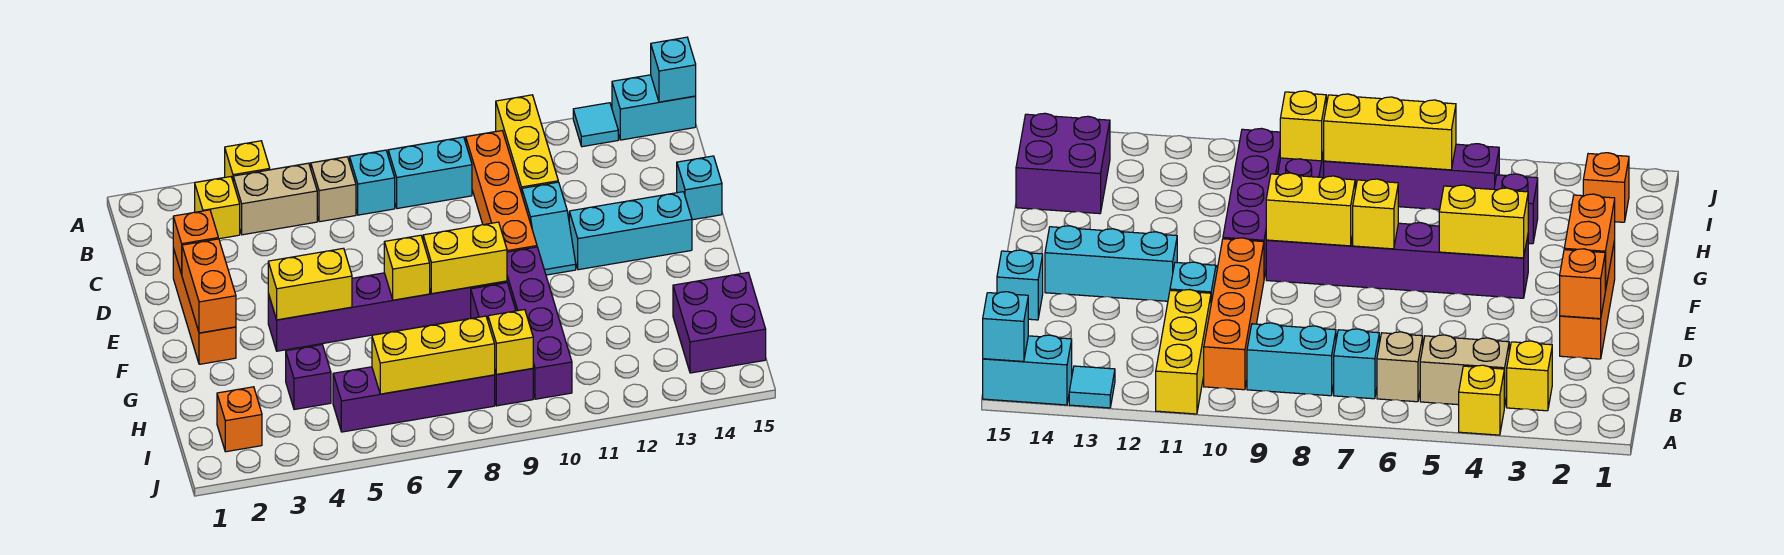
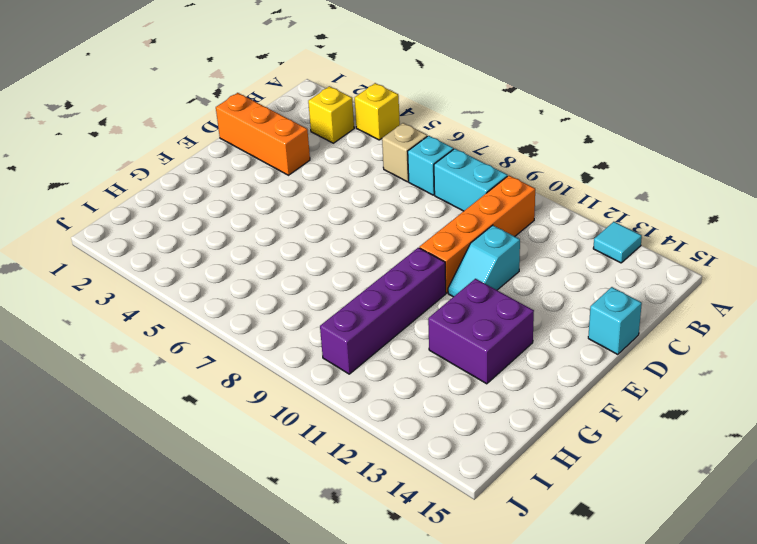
orange 1x3 brick [216,93,310,175] -> orange 1x3 brick turned to [173,248,236,364]
purple 2x2 brick [428,279,534,384] -> purple 2x2 brick moved to [673,273,766,373]
none -> yellow 1x3 brick [496,95,558,194]
none -> cyan 1x2 brick [612,75,696,140]
none -> tan 1x2 brick [233,163,317,235]

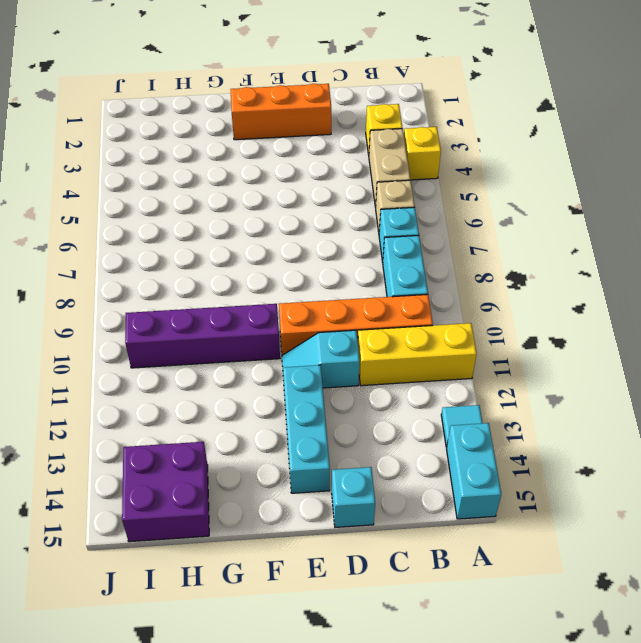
none -> purple 1x6 brick [268,273,507,351]
none -> purple 1x3 brick [471,283,533,406]
none -> purple 1x1 brick [286,345,331,410]

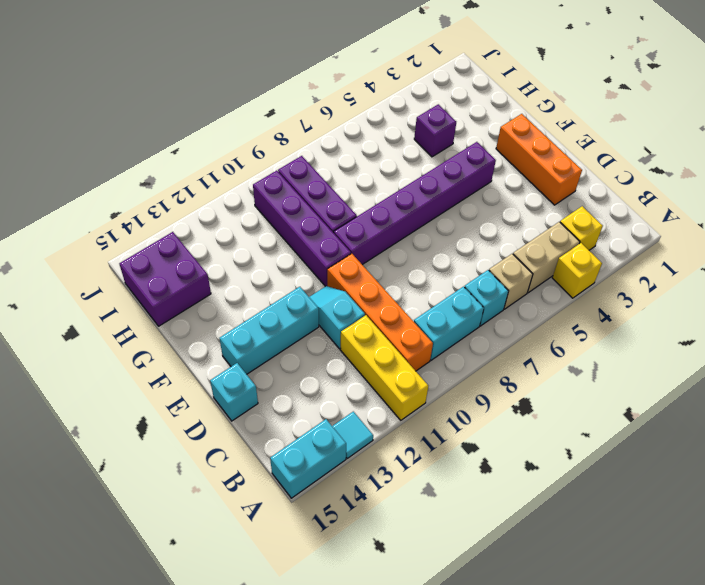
none -> orange 1x1 brick [217,387,262,452]
none -> purple 1x4 brick [333,367,495,432]
none -> cyan 1x1 brick [651,37,696,102]

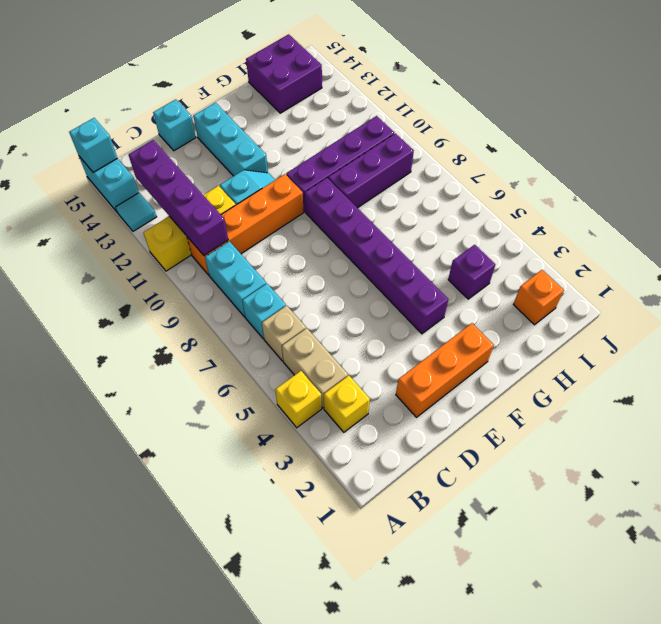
purple 1x4 brick [129,140,228,256] -> purple 1x4 brick moved to [333,367,495,432]
none -> orange 1x1 brick [173,210,218,274]
none -> orange 1x2 brick [182,239,236,333]
none -> yellow 1x2 brick [268,248,352,320]

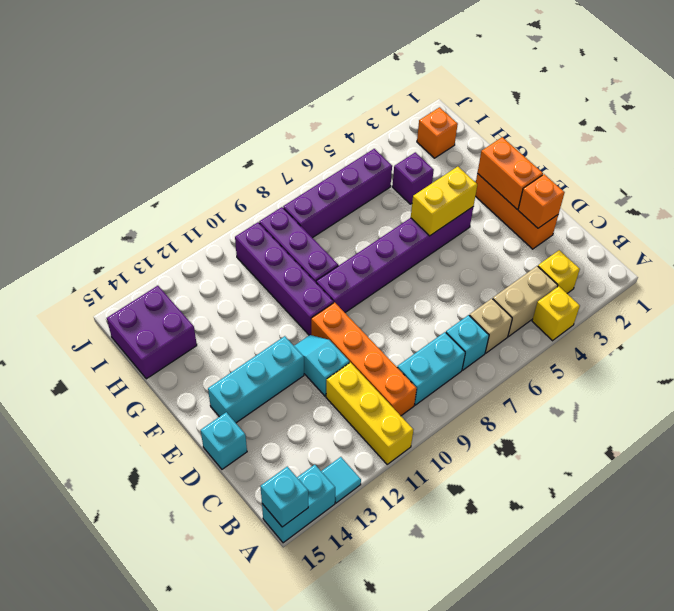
none -> yellow 1x1 brick [384,235,430,300]
none -> yellow 1x2 brick [423,222,507,294]
none -> yellow 1x3 brick [372,316,495,394]

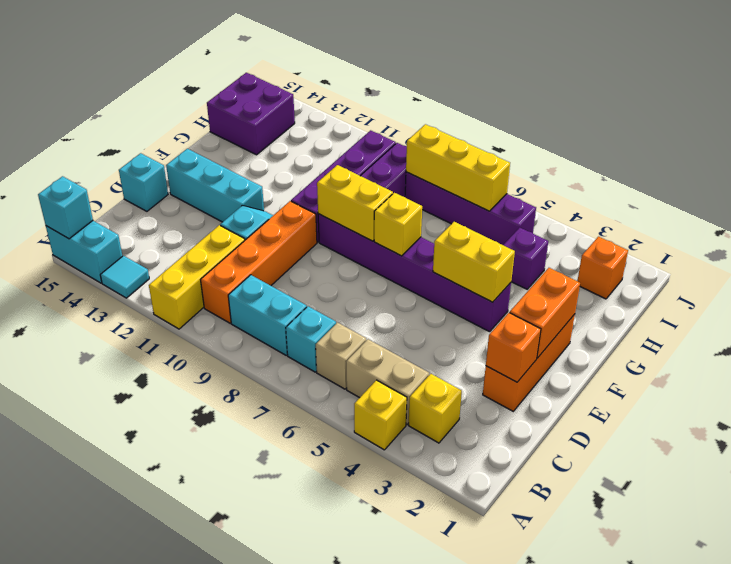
none -> yellow 1x1 brick [488,310,533,374]

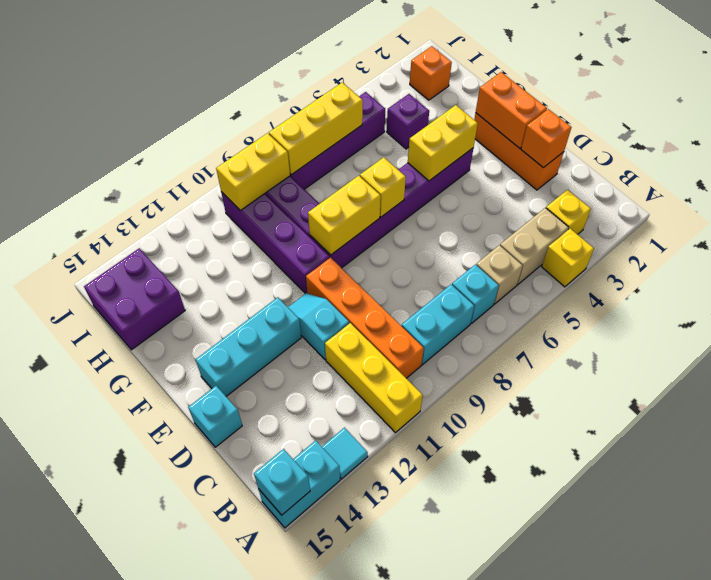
yellow 1x2 brick [216,133,290,210] -> yellow 1x1 brick [488,310,533,374]

